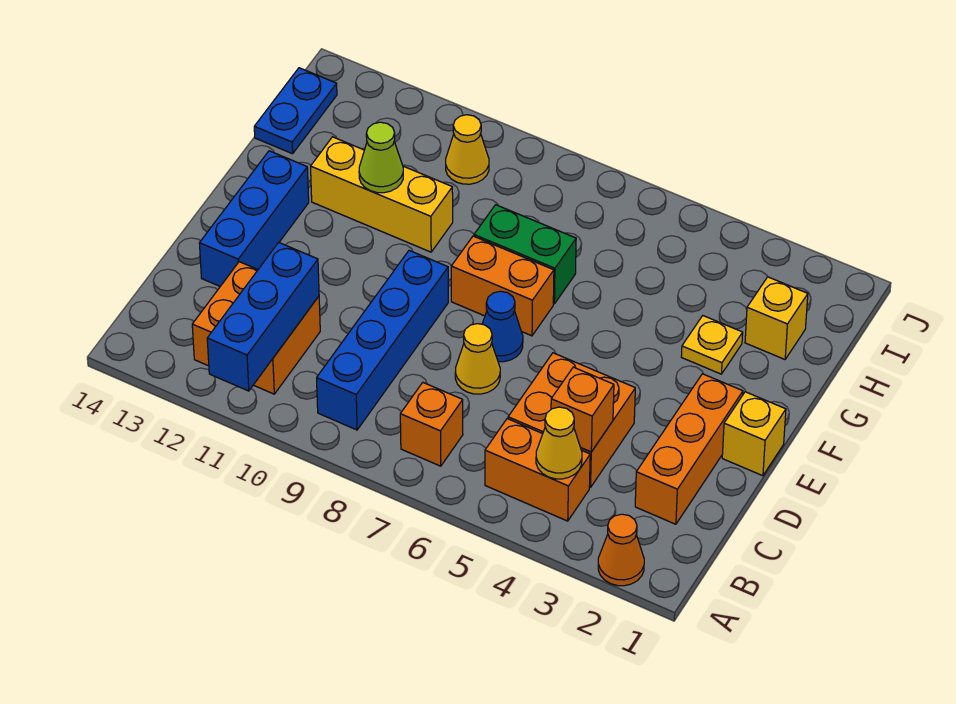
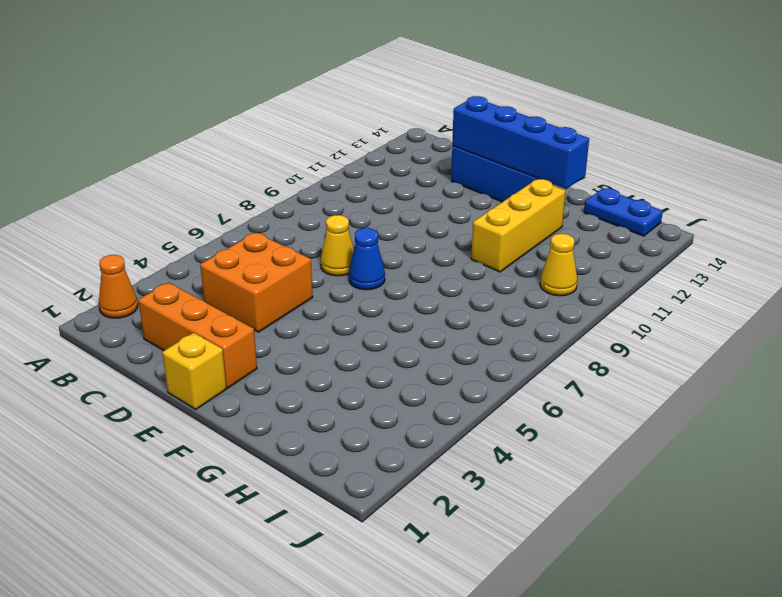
blue 1x4 brick [452,96,589,189] -> blue 1x4 brick moved to [317,251,448,430]
none -> orange 1x2 brick [485,419,590,521]
none -> orange 1x1 brick [400,383,463,466]
none -> orange 2x2 brick [192,262,320,394]

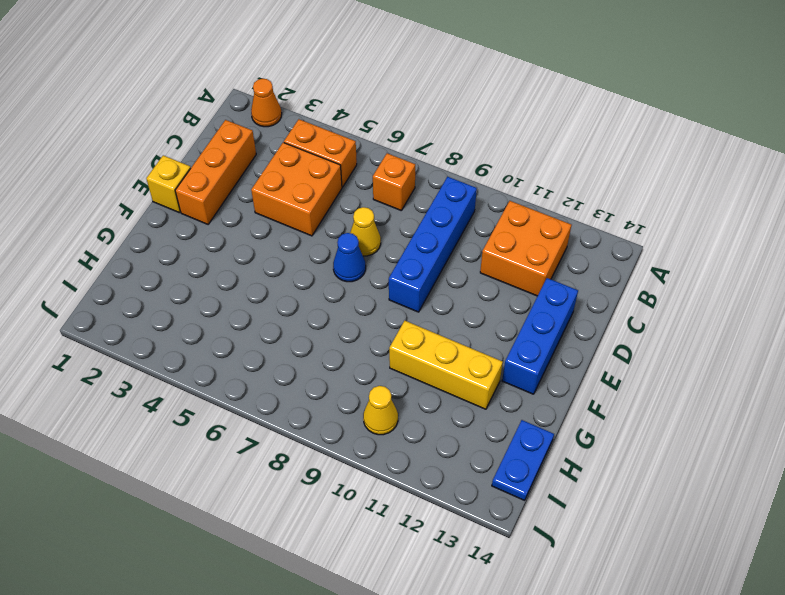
none -> orange 1x2 brick [451,236,554,336]
none -> yellow 1x1 plate [681,316,743,374]
none -> green 1x2 brick [474,205,576,304]

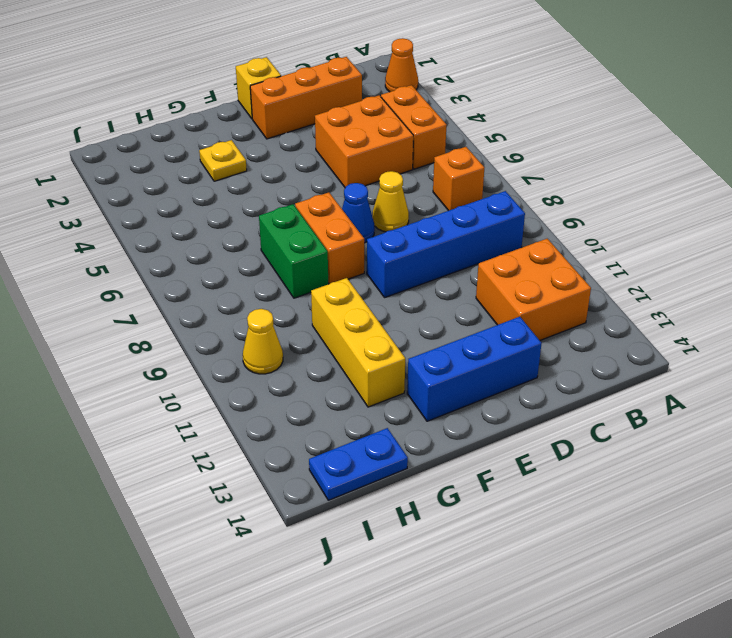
none -> yellow 1x1 brick [745,277,808,359]
none -> blue 1x3 brick [207,242,319,391]
none -> yellow 1x1 cone [536,407,582,479]

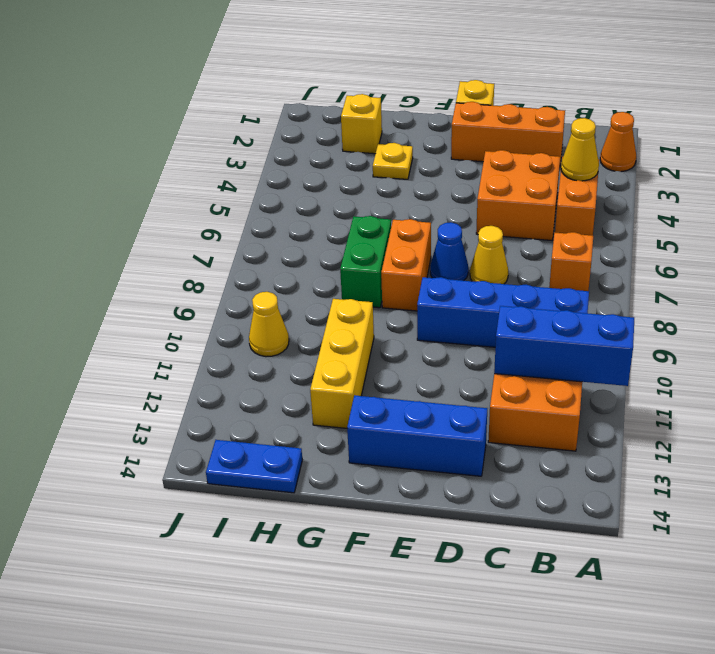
none -> orange 1x1 brick [551,367,614,452]
none -> lime 1x1 cone [359,122,403,193]

